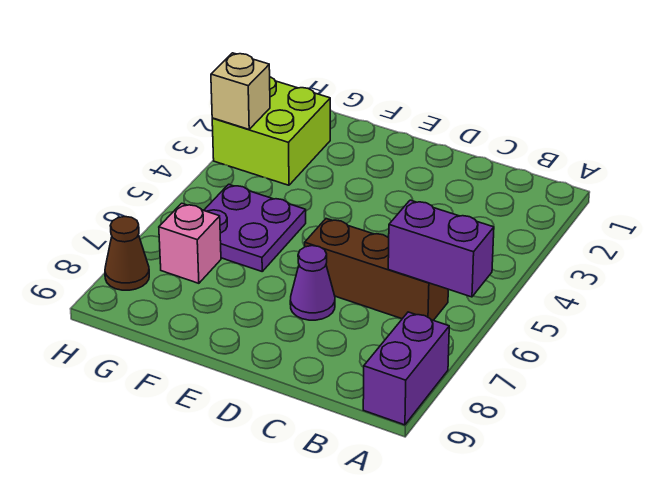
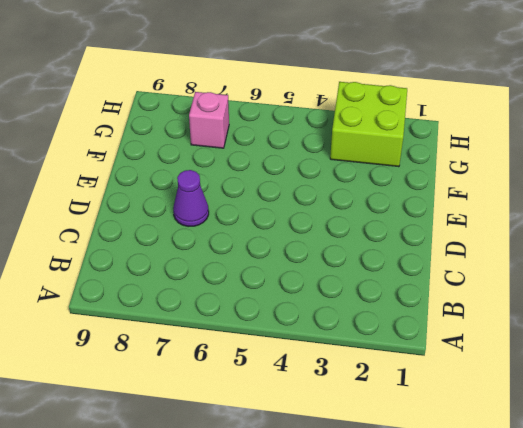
none -> purple 1x2 brick [363,312,449,425]
none -> brown 1x3 brick [305,219,448,320]

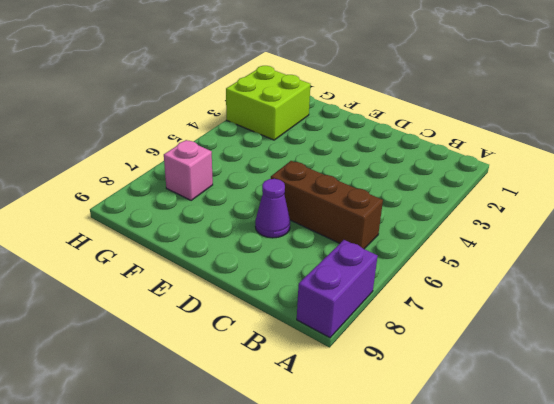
none -> purple 2x2 plate [204,184,306,271]
none -> brown 1x1 cone [105,217,149,290]

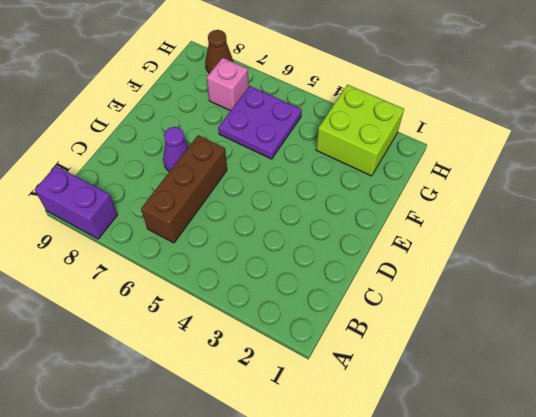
none -> purple 1x2 brick [388,200,494,297]
none -> tan 1x1 brick [211,53,270,129]

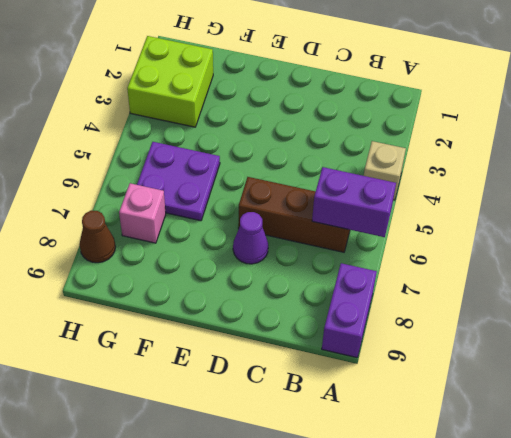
tan 1x1 brick [364,141,406,200] -> tan 1x1 brick moved to [211,53,270,129]

